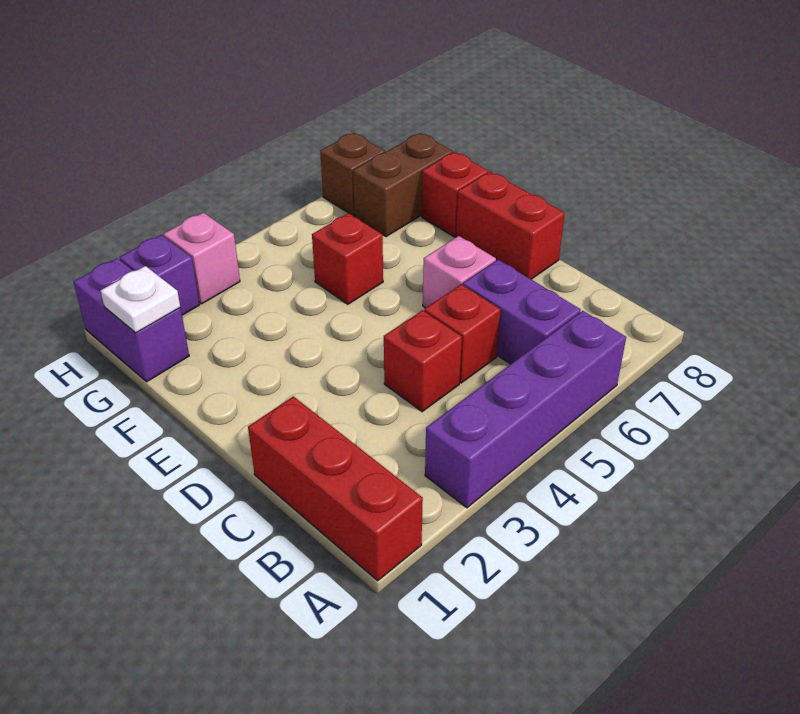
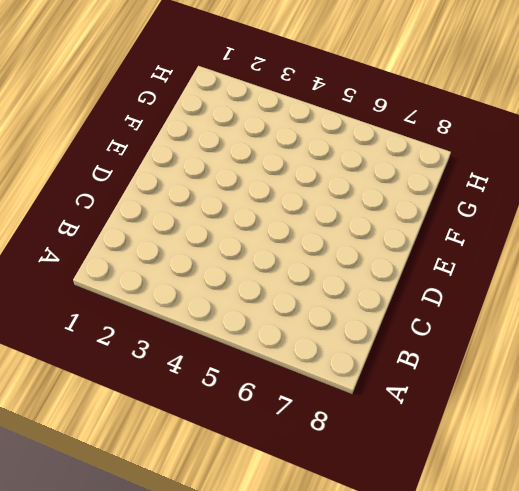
none -> red 1x3 brick [248,396,423,581]
none -> purple 1x4 brick [425,311,626,508]
none -> purple 1x2 brick [463,260,581,364]

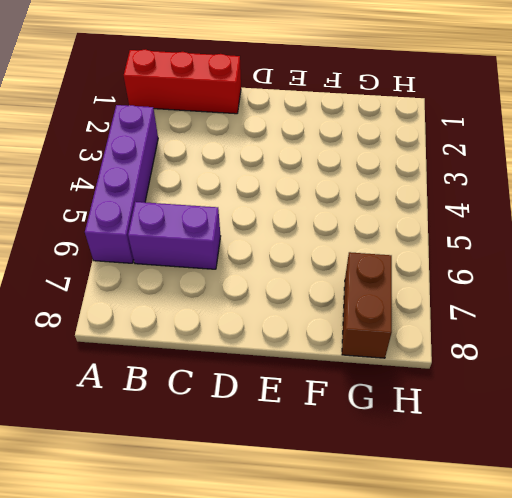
none -> red 1x1 brick [384,310,462,412]
none -> red 1x1 brick [424,284,501,383]
none -> pink 1x1 brick [423,236,496,308]

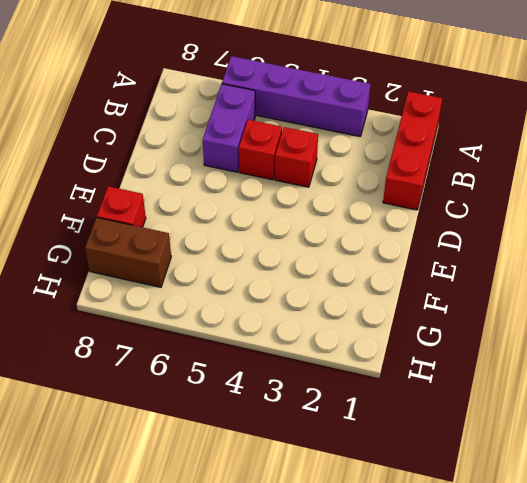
none -> pink 1x1 brick [423,236,496,308]
none -> red 1x2 brick [456,172,565,279]
none -> red 1x1 brick [312,213,383,304]

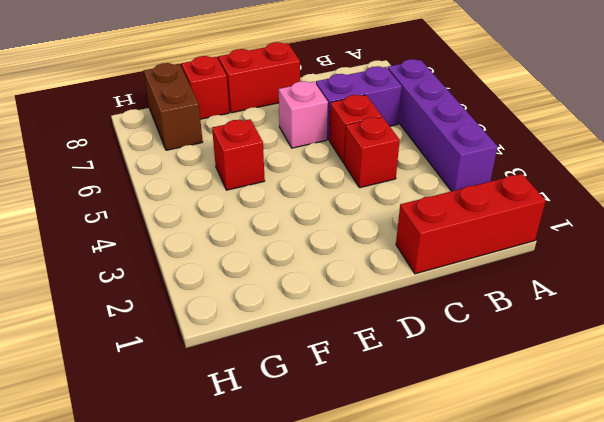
none -> purple 1x2 brick [73,258,189,382]
none -> purple 1x1 brick [119,235,200,315]
none -> pink 1x1 brick [163,213,240,304]

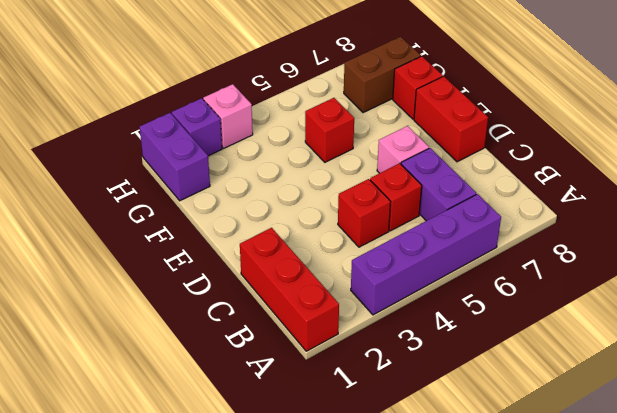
none -> brown 1x1 brick [320,133,385,216]
none -> white 1x1 plate [101,266,180,333]

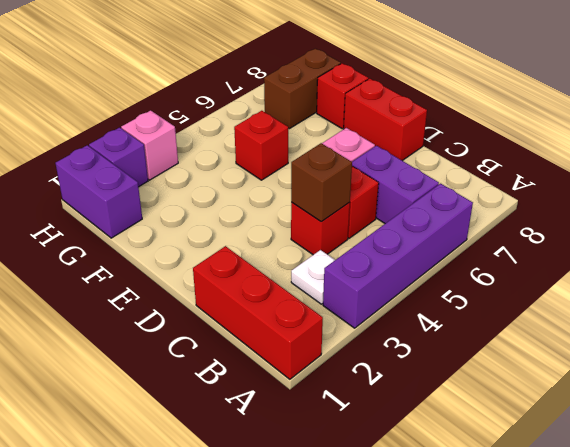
white 1x1 plate [291,250,335,304] -> white 1x1 plate moved to [101,266,180,333]
brown 1x1 brick [291,143,352,221] -> brown 1x1 brick moved to [320,133,385,216]

